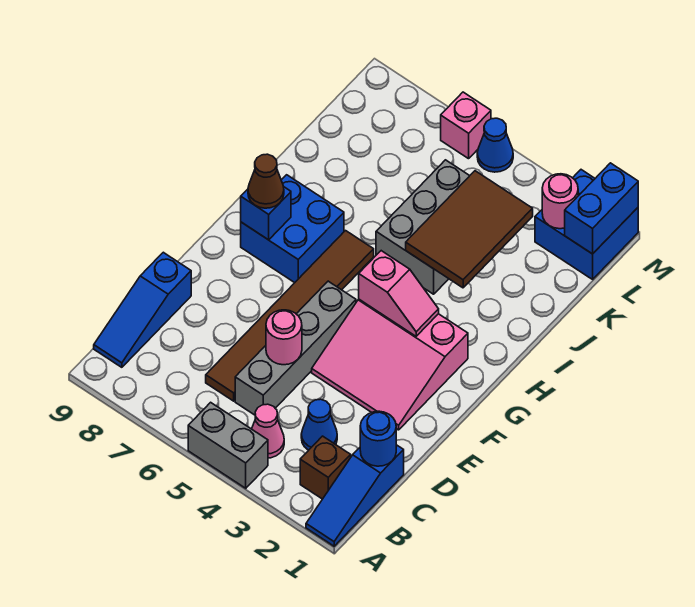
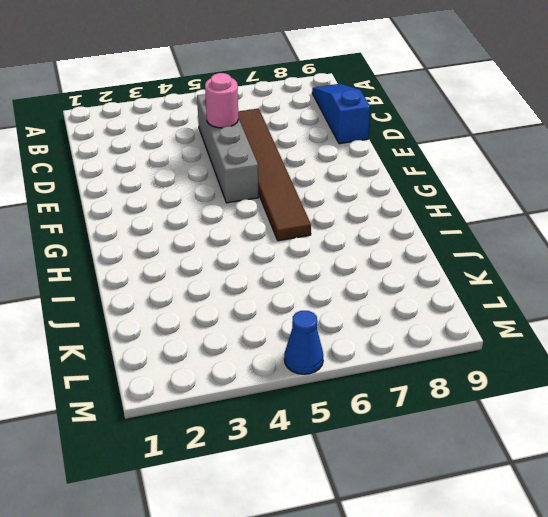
none -> blue 1x3 slope [306,445,404,546]
none -> grey 1x2 brick [188,402,268,488]
none -> brown 1x1 brick [300,436,351,499]

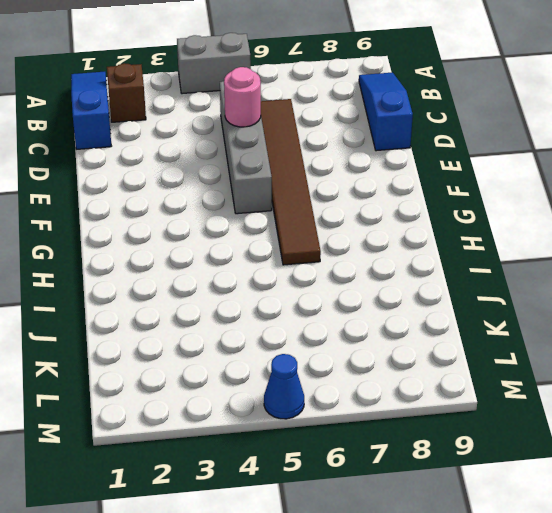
none -> pink 1x1 cone [252,404,284,458]
none -> blue 1x1 cone [301,399,337,450]
none -> pink 3x3 slope [312,299,468,430]

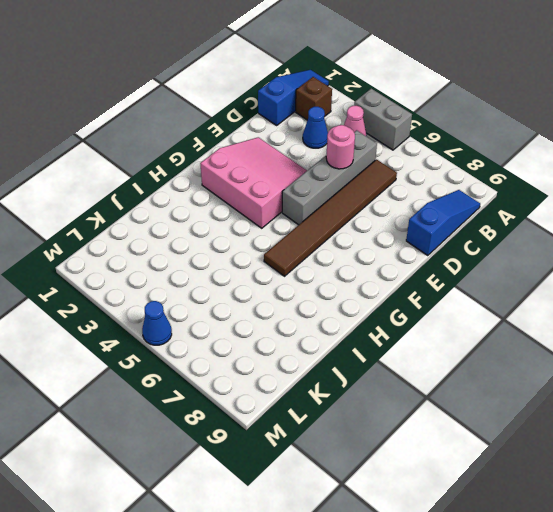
none -> blue 2x2 brick [241,175,344,283]
none -> grey 2x3 brick [376,160,469,294]
none -> blue 2x2 brick [535,170,638,279]

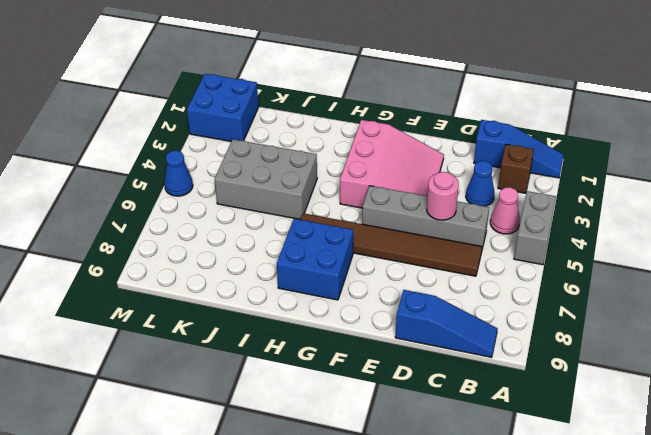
none -> pink 1x1 brick [441,92,491,159]
none -> blue 1x1 round brick [360,411,396,466]
none -> pink 1x2 slope [359,251,439,336]

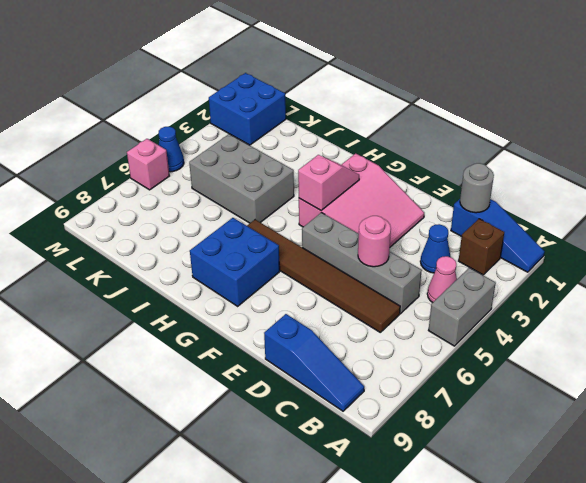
grey 1x1 round brick [460,163,494,213] -> blue 1x1 round brick [360,411,396,466]
none -> blue 1x1 brick [241,186,291,240]
none -> brown 2x3 tile [406,171,533,288]
none -> blue 1x2 brick [565,163,638,254]

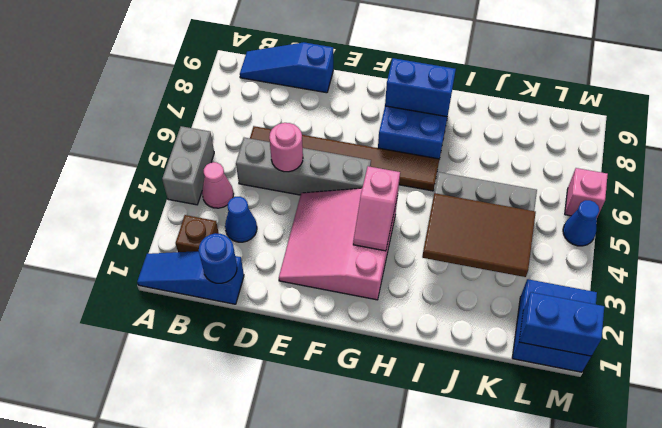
blue 1x2 brick [385,58,456,117] -> blue 1x1 brick [241,186,291,240]
none -> pink 1x1 round brick [542,174,578,229]
none -> brown 1x1 cone [248,154,284,208]

